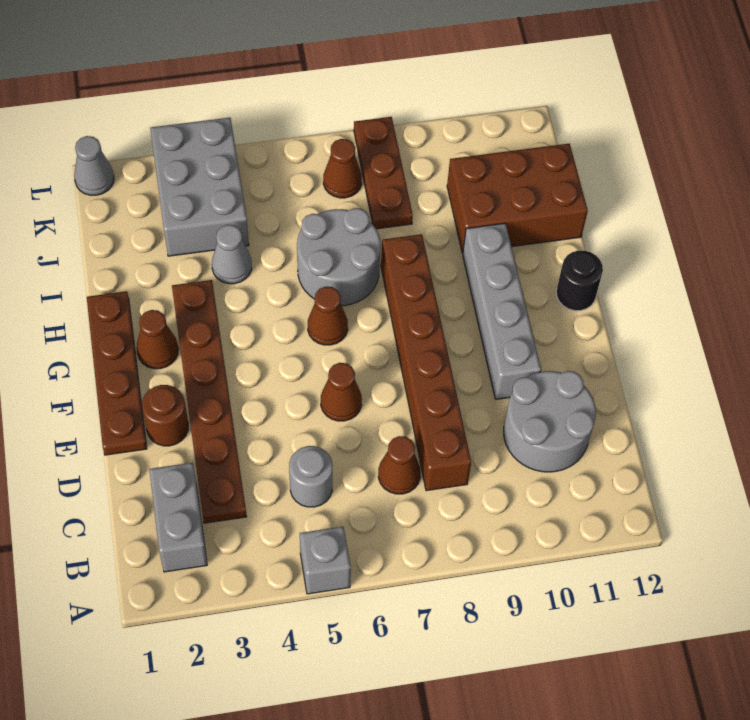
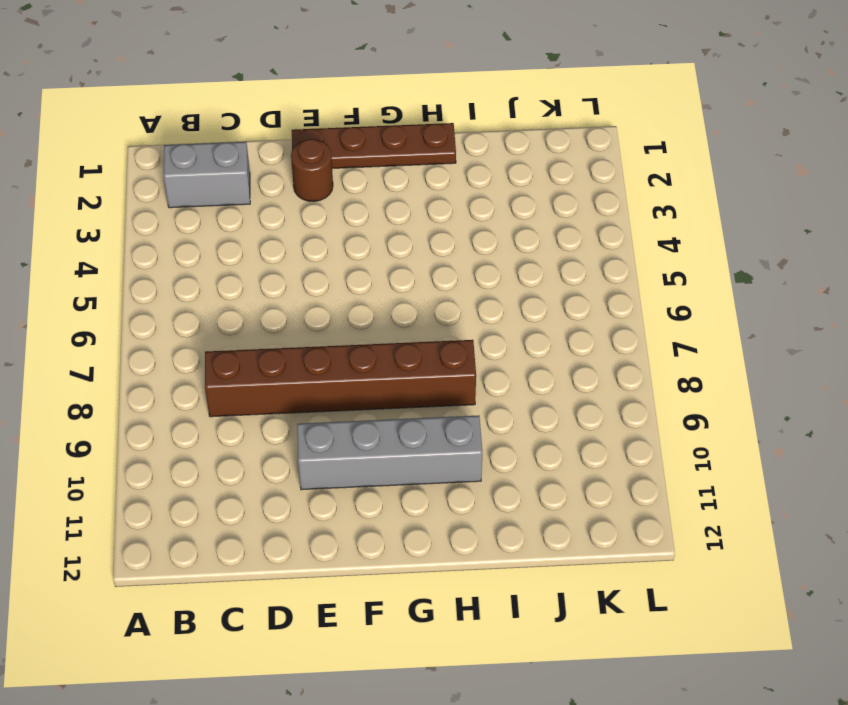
none -> grey 1x1 brick [300,527,351,594]
none -> brown 1x6 plate [172,280,247,523]
none -> grey 1x1 round brick [289,446,332,507]

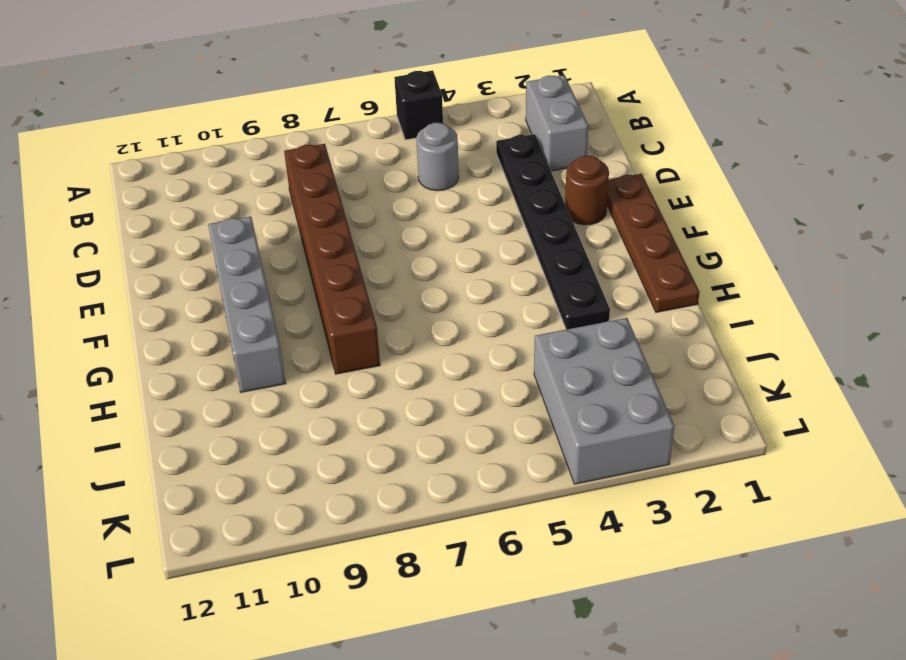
black 1x1 brick [394,71,443,140] -> grey 1x1 brick [300,527,351,594]
black 1x6 plate [496,134,610,329] -> brown 1x6 plate [172,280,247,523]
none -> brown 1x1 cone [378,436,421,494]
none -> grey 2x2 round brick [504,371,596,472]
none -> brown 1x1 cone [321,363,362,421]

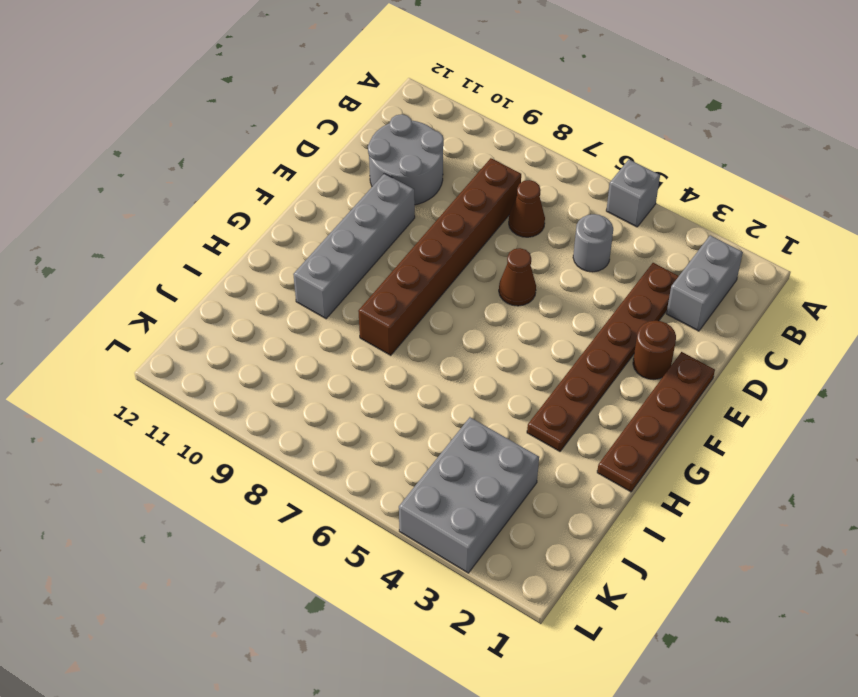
none -> brown 1x1 cone [137,310,178,369]
none -> brown 1x1 cone [308,287,348,345]
none -> black 1x1 round brick [556,251,603,311]

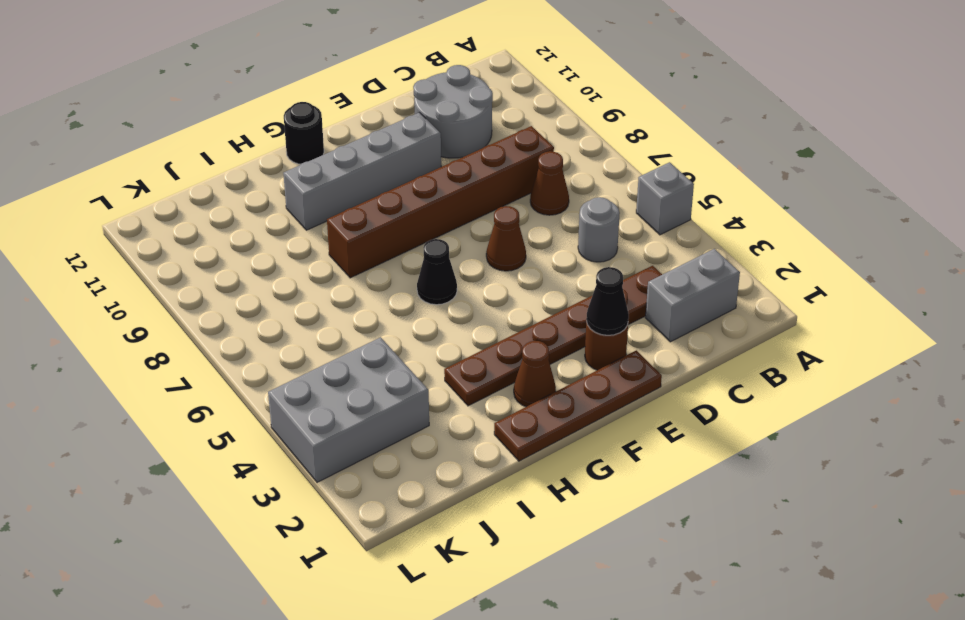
black 1x1 cone [586,267,629,335] -> none
black 1x1 cone [417,239,457,305] -> brown 1x1 cone [308,287,348,345]
none -> grey 2x2 round brick [297,208,381,306]
none -> grey 1x1 cone [212,225,252,284]
none -> brown 2x3 brick [447,144,588,253]

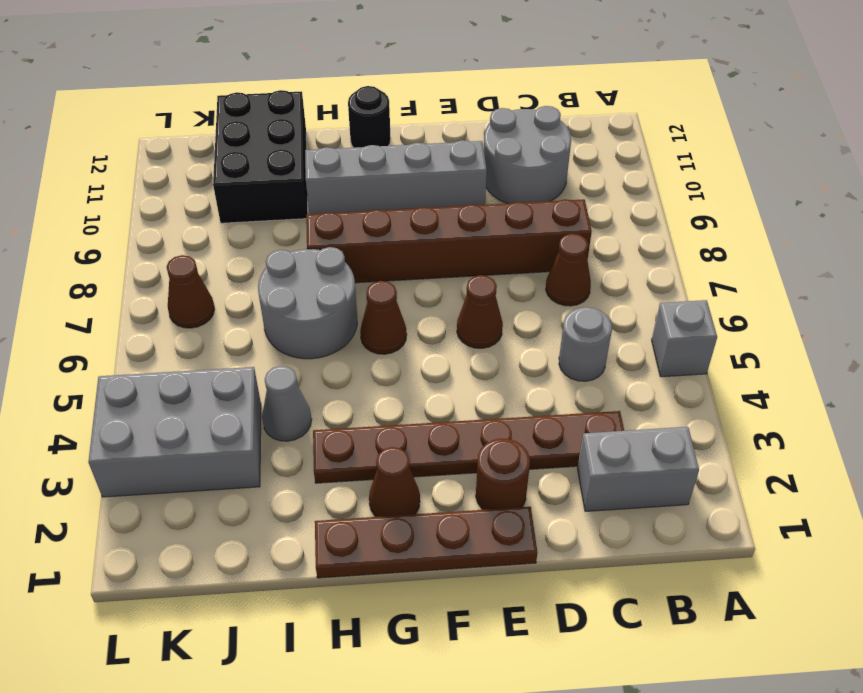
black 2x3 brick [213,90,308,223] -> brown 2x3 brick [447,144,588,253]
none -> brown 1x3 plate [354,117,413,229]
none -> grey 1x1 cone [74,136,114,195]

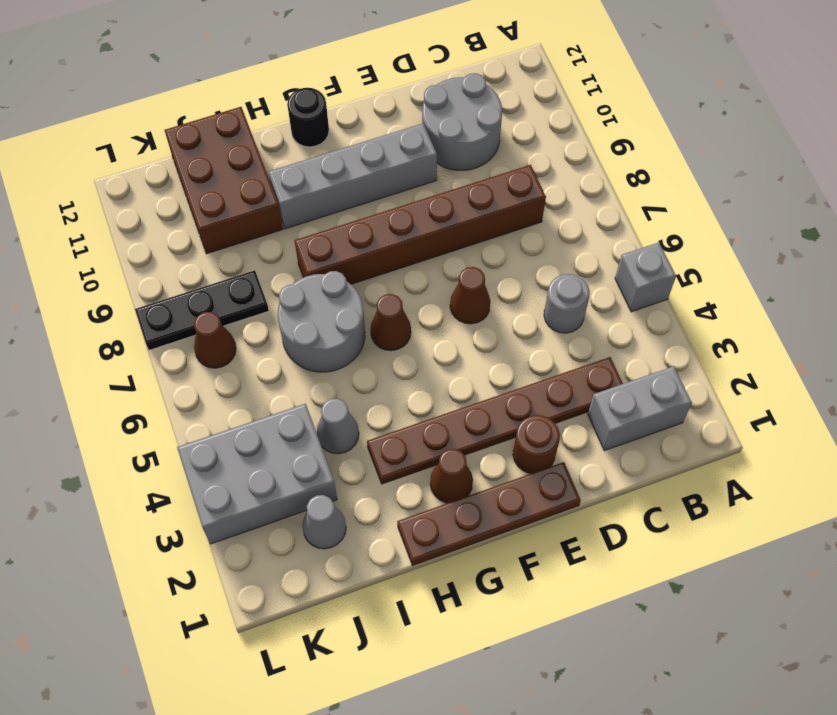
grey 1x1 cone [302,495,346,549] -> grey 1x1 cone moved to [74,136,114,195]
black 1x3 plate [135,270,269,350] -> brown 1x3 plate [354,117,413,229]
none -> brown 1x1 cone [378,436,421,494]

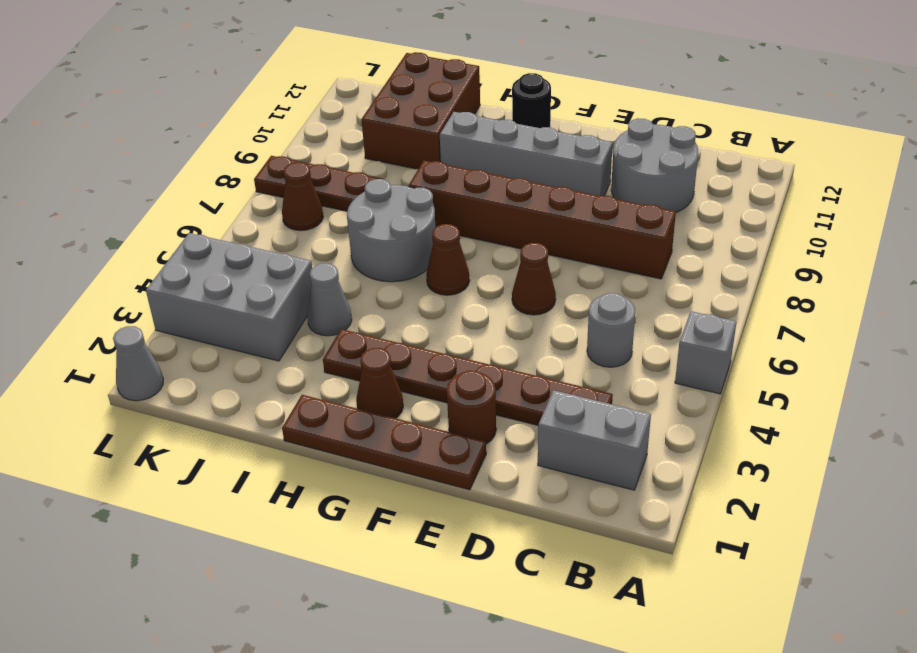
none -> brown 1x1 cone [378,436,421,494]

